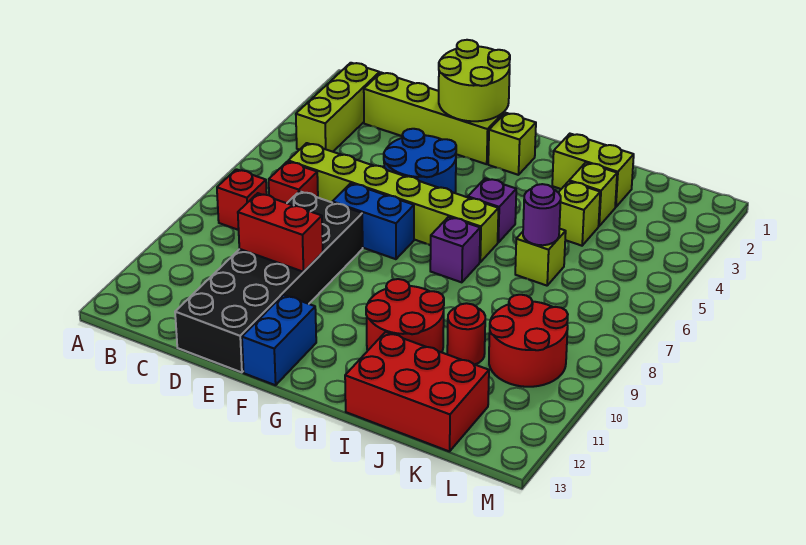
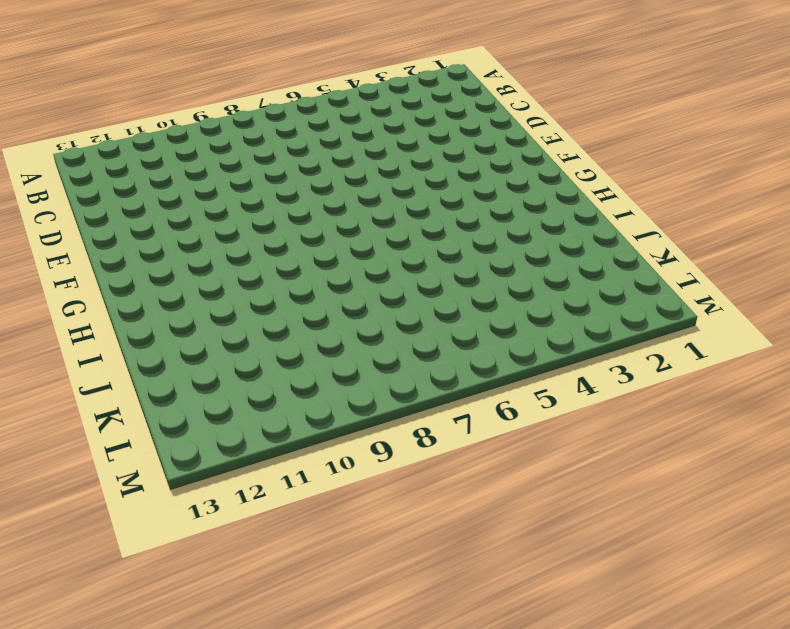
none -> lime 1x3 brick [296,63,380,152]
none -> red 1x1 brick [217,169,267,230]
none -> lime 1x4 brick [364,73,504,164]

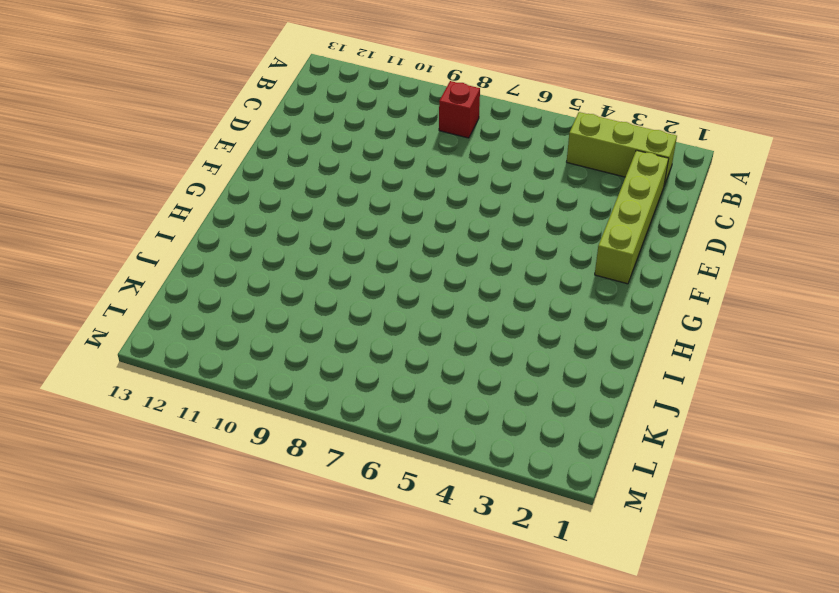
none -> lime 1x6 brick [288,143,498,262]
none -> red 1x1 brick [269,162,318,203]
none -> black 2x6 brick [175,191,363,372]

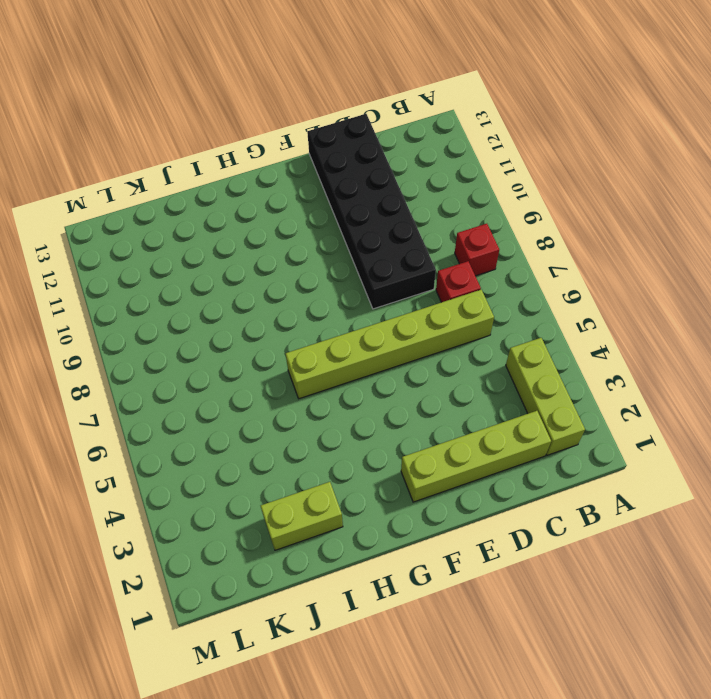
none -> blue 2x2 round brick [384,129,456,193]
none -> blue 1x2 brick [332,183,414,259]
none -> blue 1x2 brick [242,295,316,385]

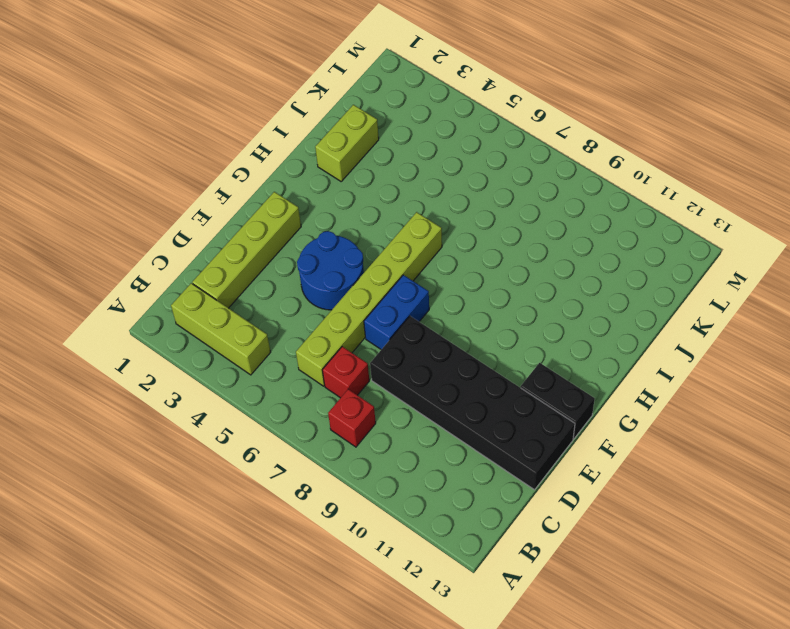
black 1x2 brick [521,363,595,439] -> blue 1x2 brick [242,295,316,385]
none -> lime 1x1 brick [488,113,536,175]
none -> purple 1x1 brick [468,178,516,242]
none -> purple 1x1 brick [430,217,480,282]

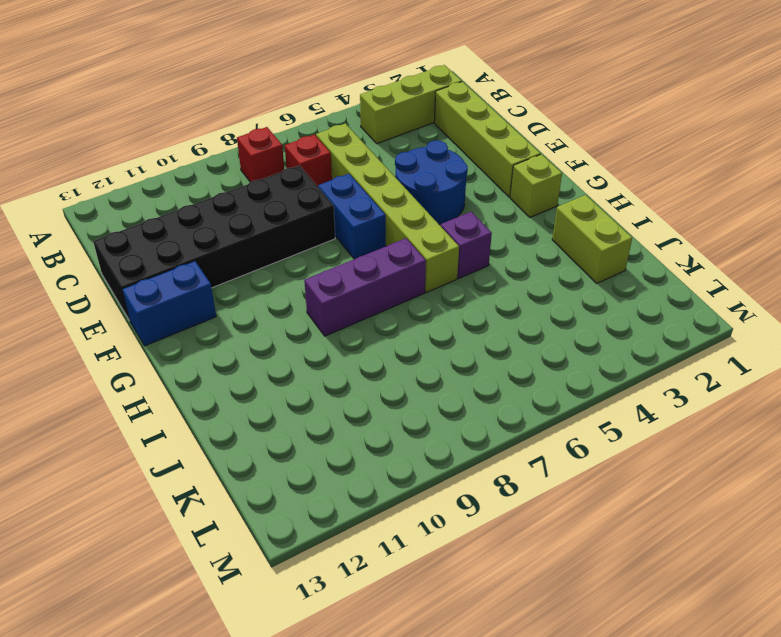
purple 1x3 brick [304,238,426,336] -> purple 1x1 brick [430,217,480,282]
none -> red 2x2 round brick [366,279,444,352]
none -> red 2x3 brick [345,332,489,451]
none -> lime 1x1 brick [569,163,617,226]

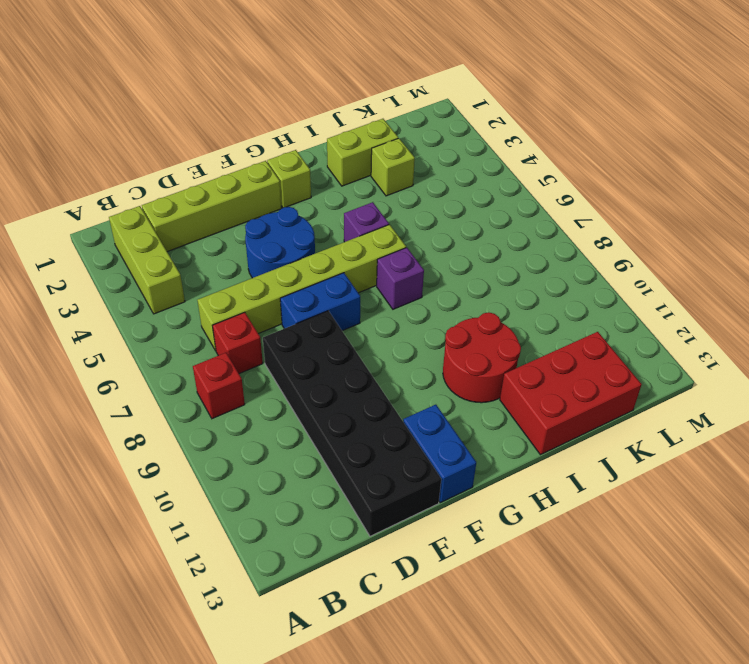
none -> lime 1x1 brick [558,181,600,246]
none -> lime 1x1 brick [515,229,566,286]
none -> red 1x1 round brick [447,303,485,364]

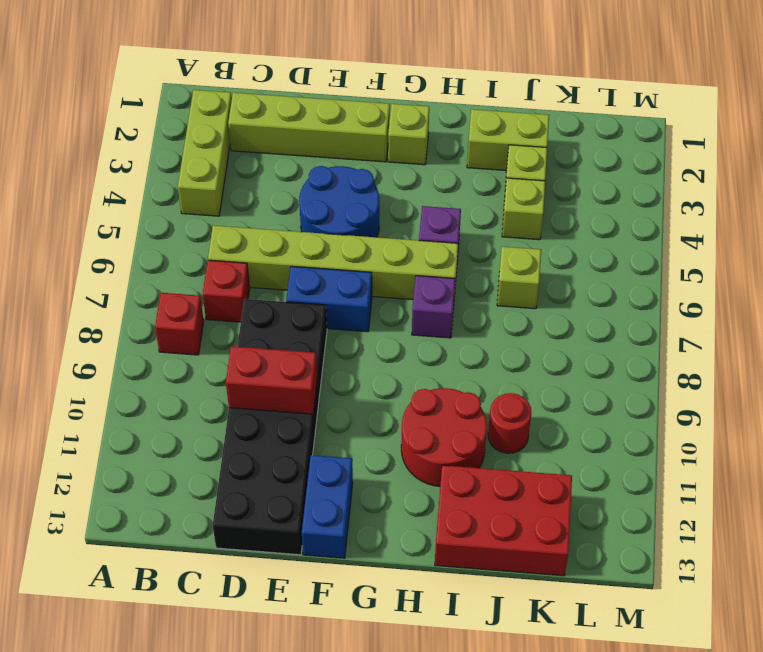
none -> red 2x2 round brick [489,295,568,387]
none -> lime 2x2 round brick [439,40,510,121]
none -> purple 1x1 round brick [523,184,561,245]

